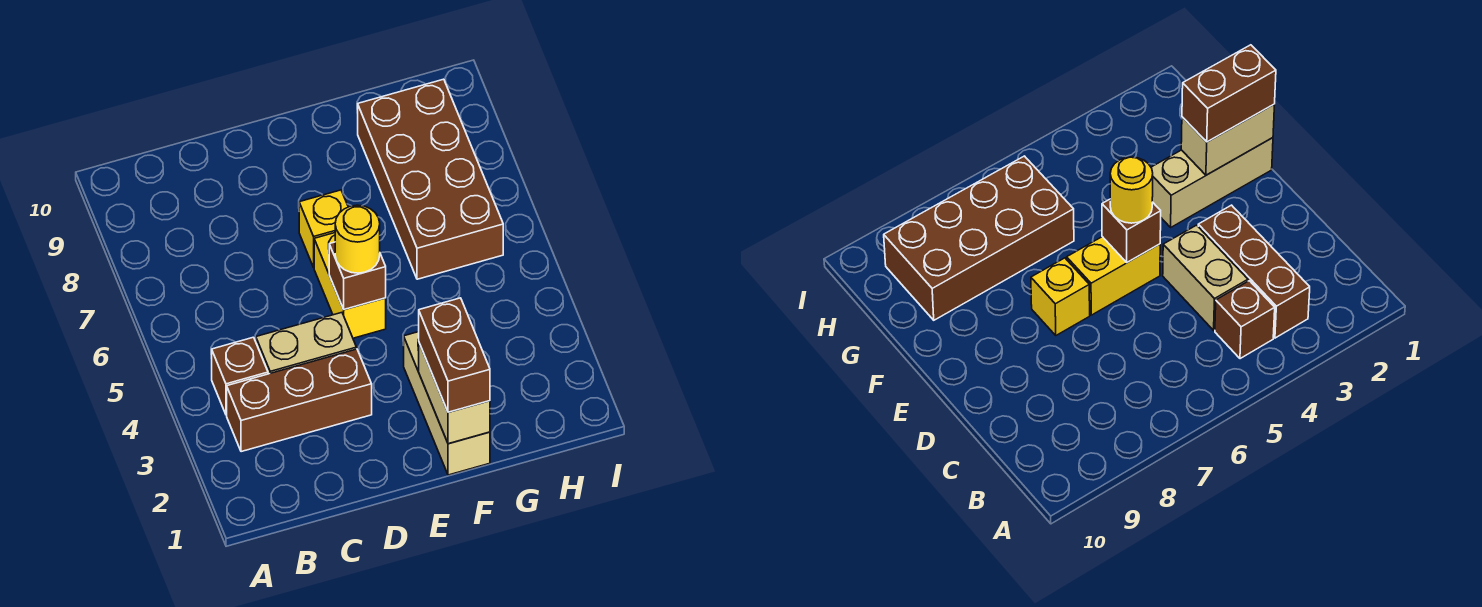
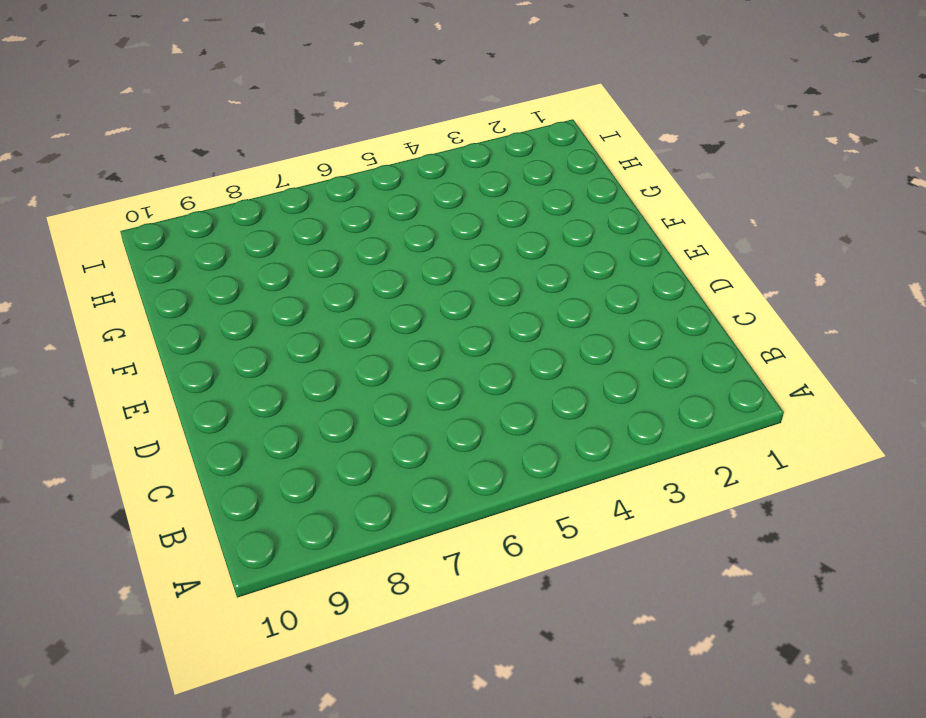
none -> brown 1x3 brick [227,349,372,452]
none -> brown 1x1 brick [212,337,268,415]

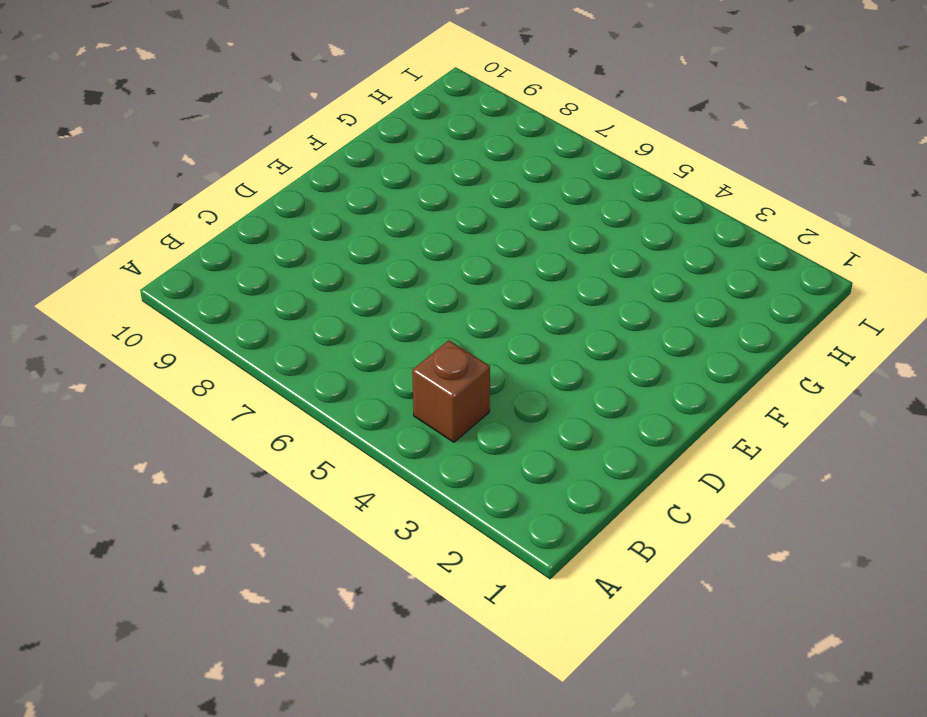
none -> brown 1x3 brick [227,349,372,452]
none -> tan 1x2 brick [256,313,357,374]

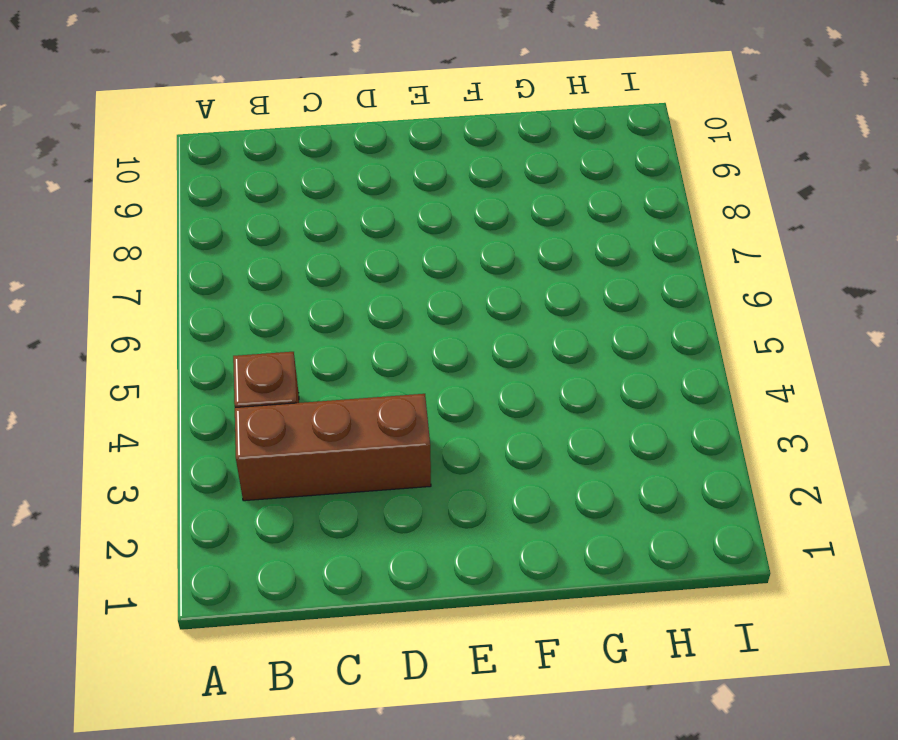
none -> tan 1x2 brick [256,313,357,374]
none -> yellow 1x2 brick [314,233,386,338]

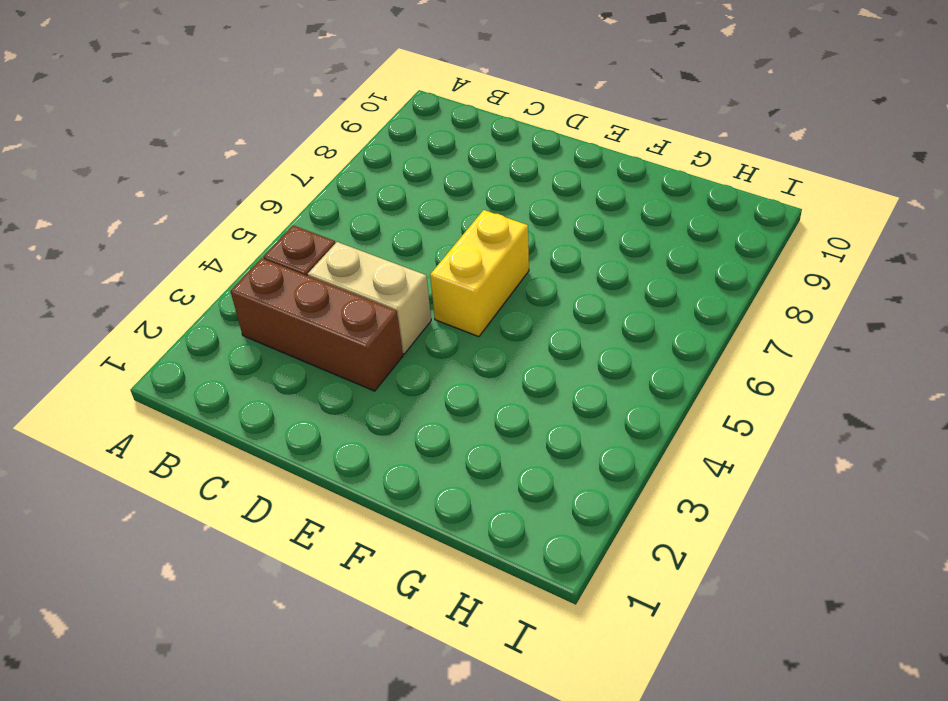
none -> yellow 1x1 brick [299,190,348,267]
none -> tan 1x3 brick [404,332,490,475]

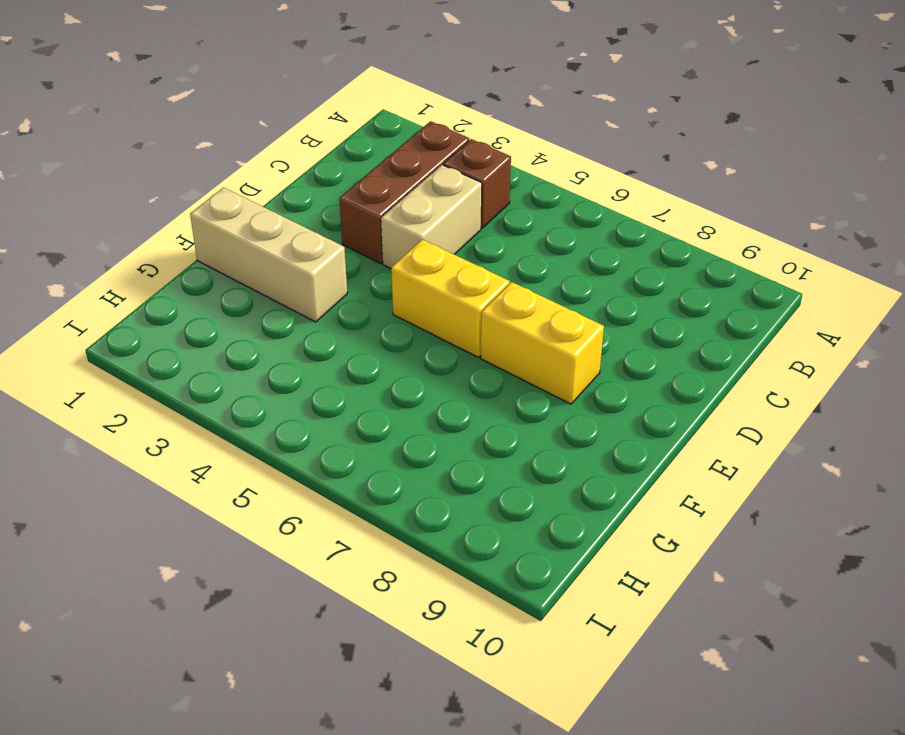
yellow 1x2 brick [481,282,604,404] -> yellow 1x1 brick [299,190,348,267]
none -> brown 2x4 brick [358,79,503,279]
none -> brown 1x1 brick [329,242,386,309]

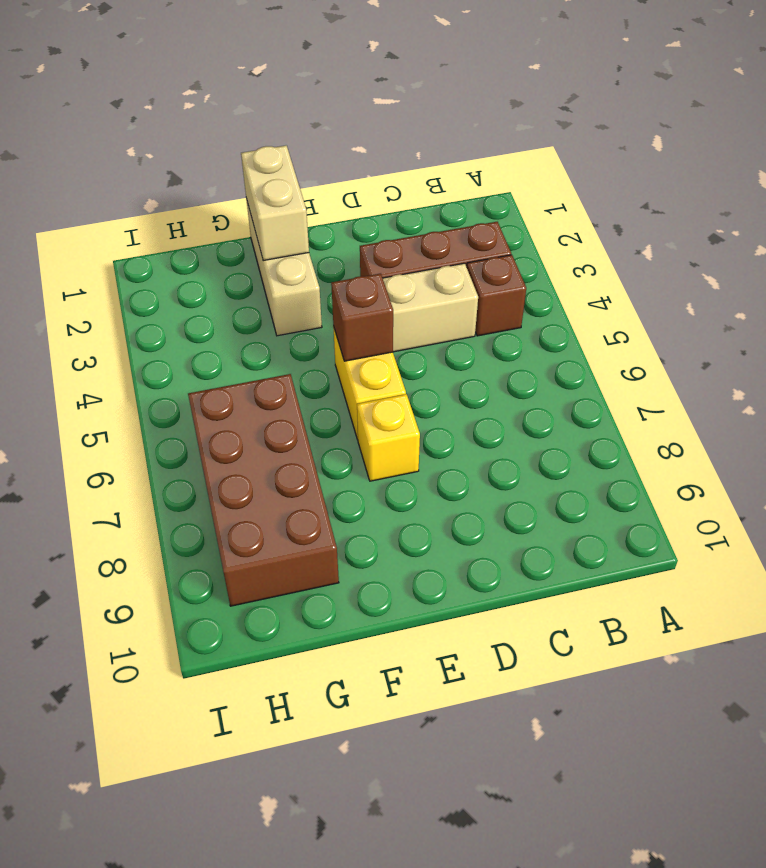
none -> yellow 1x1 round brick [335,205,380,273]
none -> brown 1x2 brick [419,298,490,412]

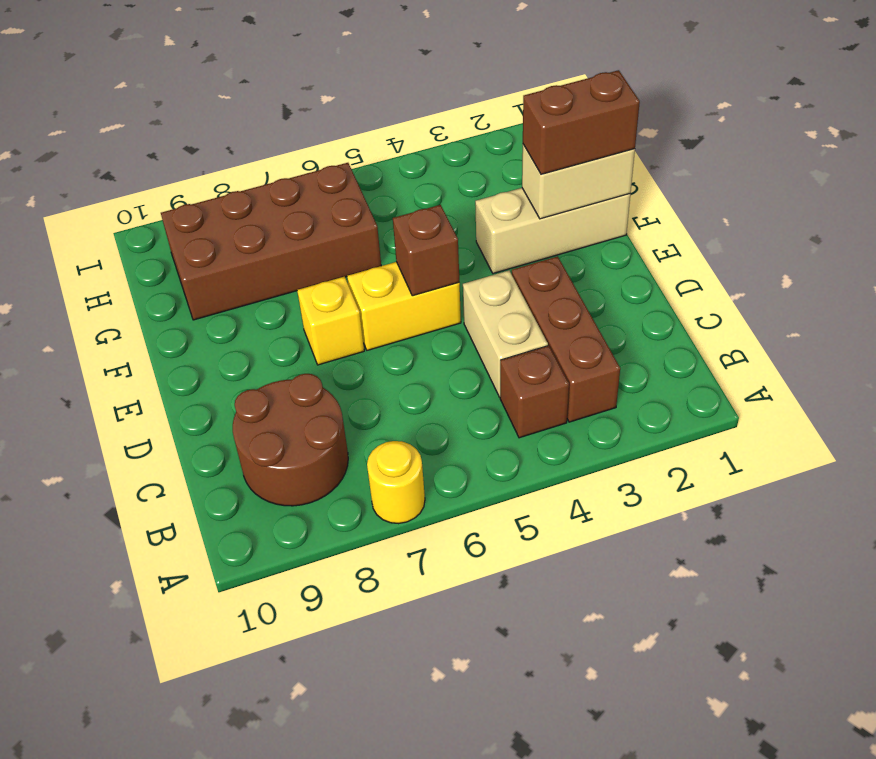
yellow 1x1 round brick [367,441,425,524] -> yellow 1x1 round brick moved to [335,205,380,273]
brown 2x2 round brick [233,374,348,506] -> none

